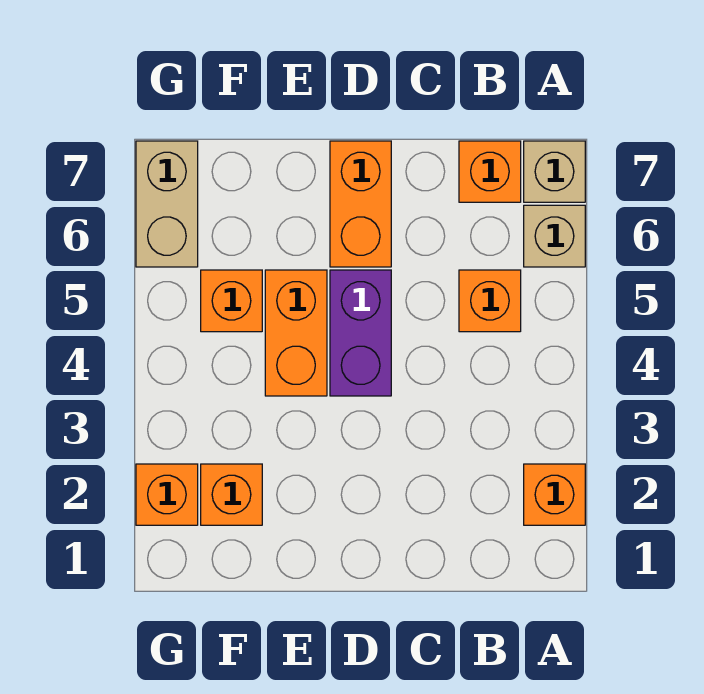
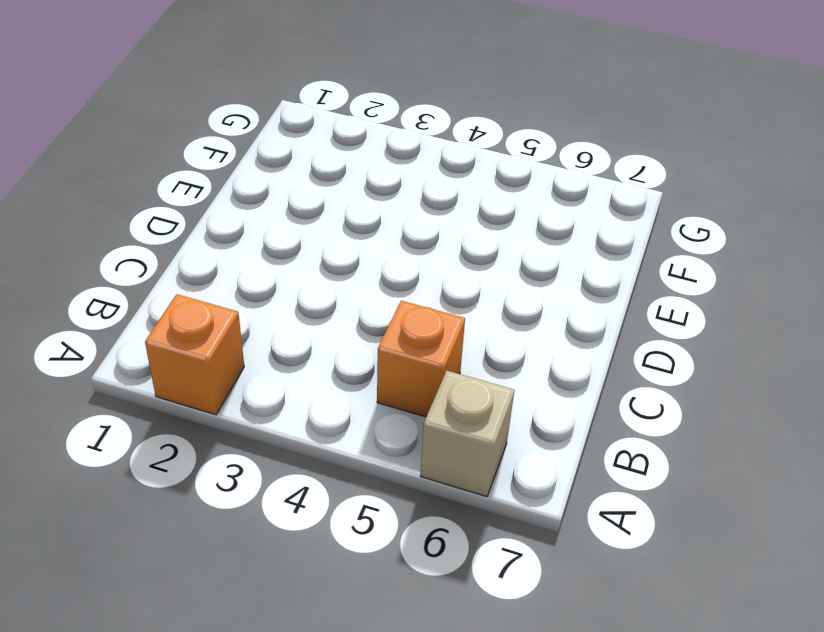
none -> tan 1x1 brick [524,141,585,202]
none -> orange 1x1 brick [459,141,521,202]
none -> purple 1x2 brick [330,270,391,396]

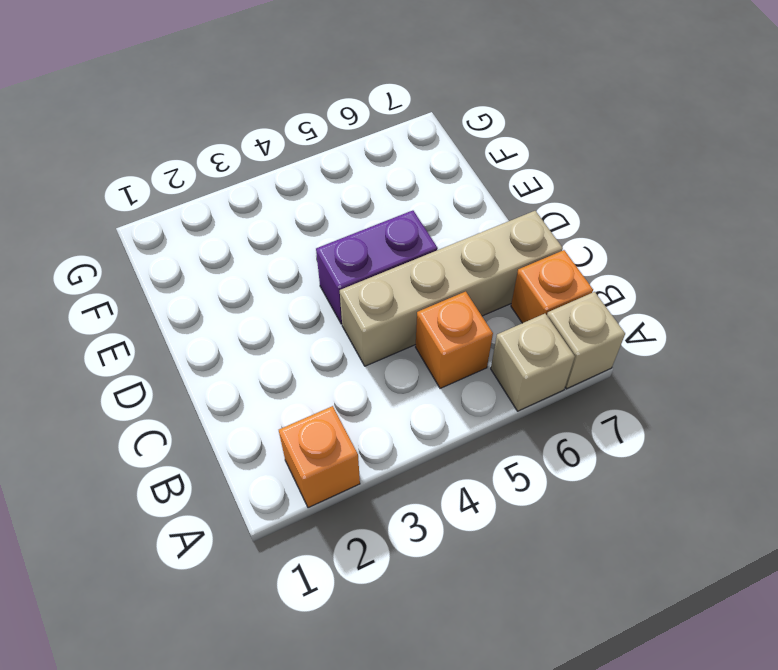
tan 1x4 brick [340,211,563,366] -> none
none -> orange 1x2 brick [330,141,391,267]
none -> orange 1x2 brick [265,270,327,396]
none -> orange 1x1 brick [201,464,262,525]

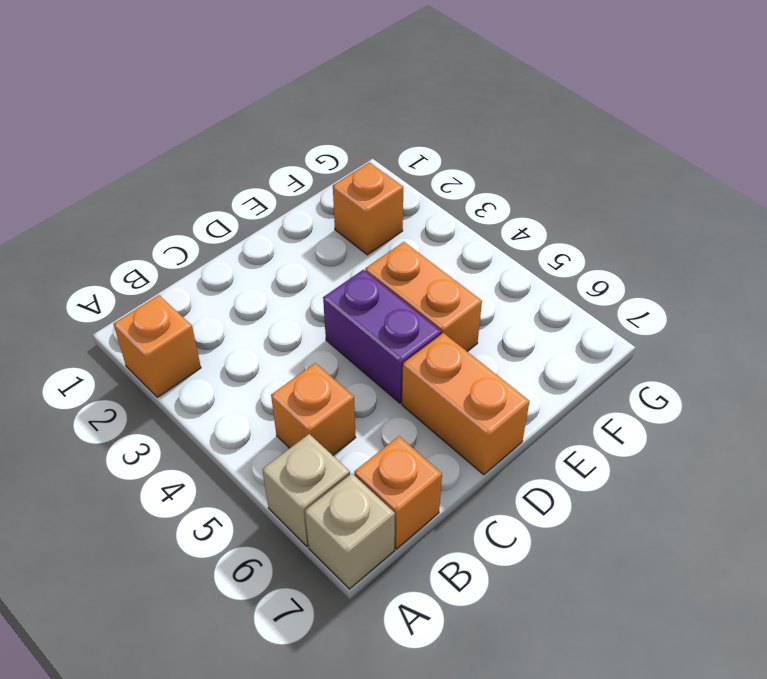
none -> orange 1x1 brick [201,270,262,332]
none -> orange 1x1 brick [136,464,198,525]
none -> tan 1x2 brick [136,141,198,267]

